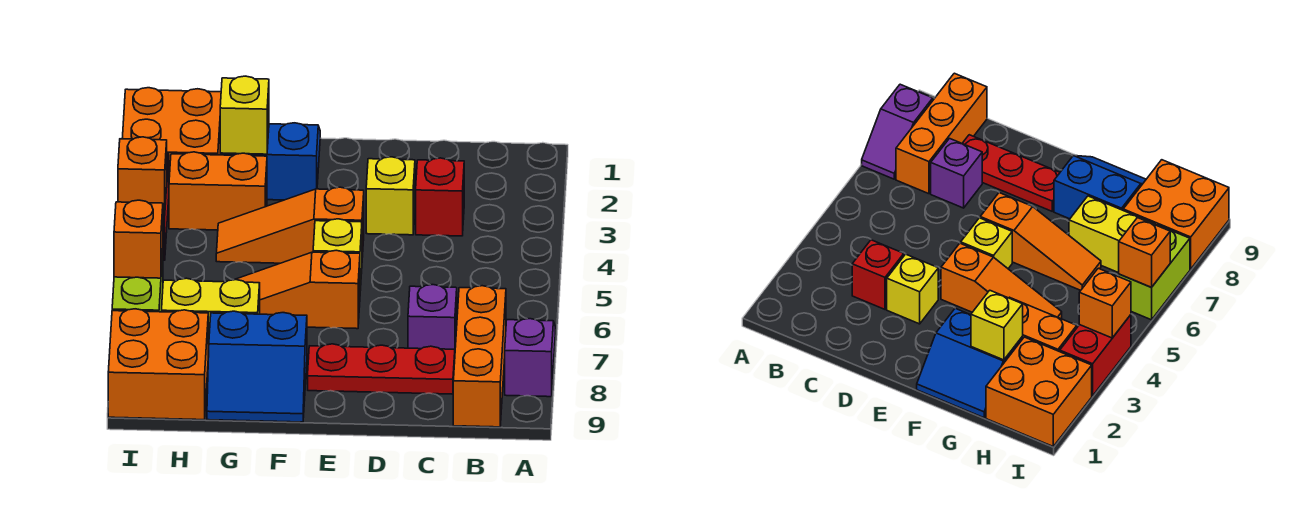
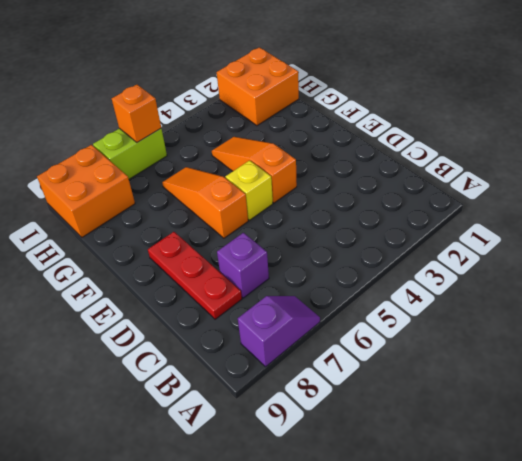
none -> orange 1x3 brick [453,286,506,427]
none -> red 1x1 brick [416,158,464,236]
none -> yellow 1x1 brick [366,157,415,235]

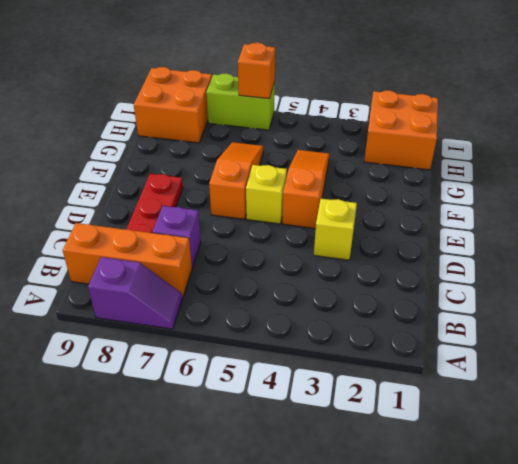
none -> red 1x1 brick [416,158,464,236]
none -> blue 2x2 slope [220,123,320,200]
none -> blue 2x2 slope [207,311,307,422]

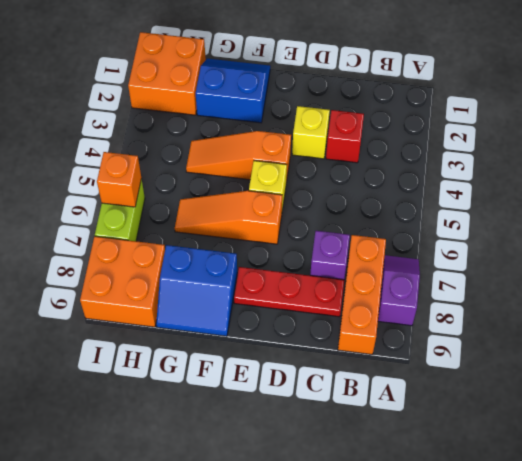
none -> orange 1x2 brick [169,152,267,230]
none -> yellow 1x2 brick [162,278,260,356]
none -> red 1x2 brick [1060,315,1131,396]

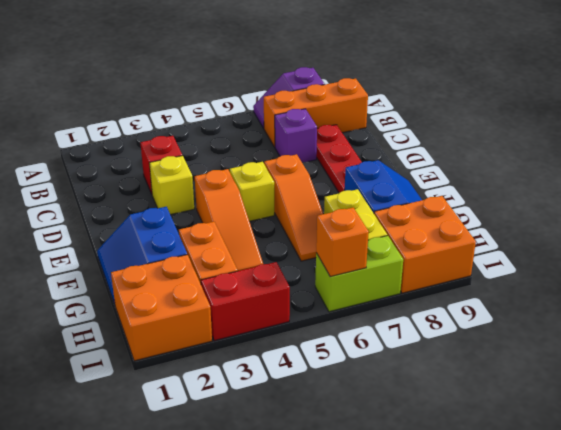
none -> yellow 1x1 brick [220,76,269,154]
none -> orange 1x1 brick [118,137,167,215]

